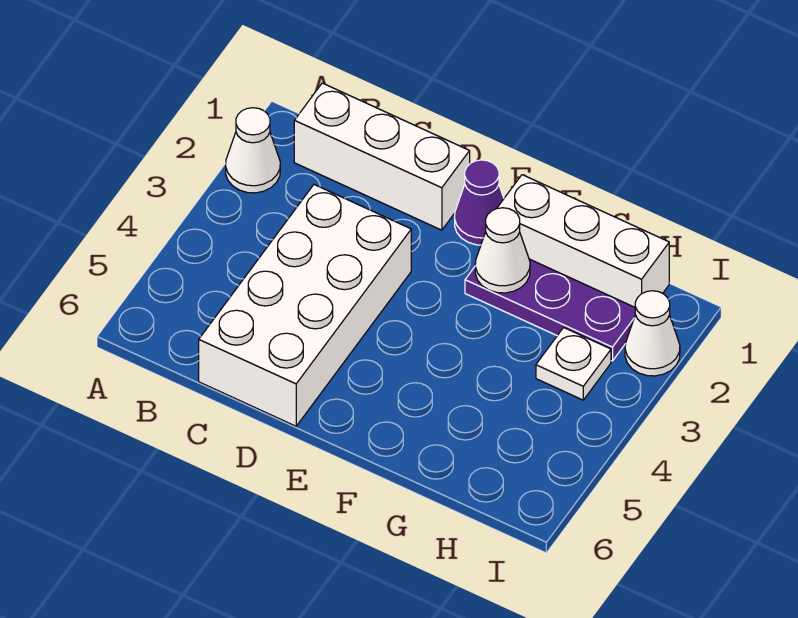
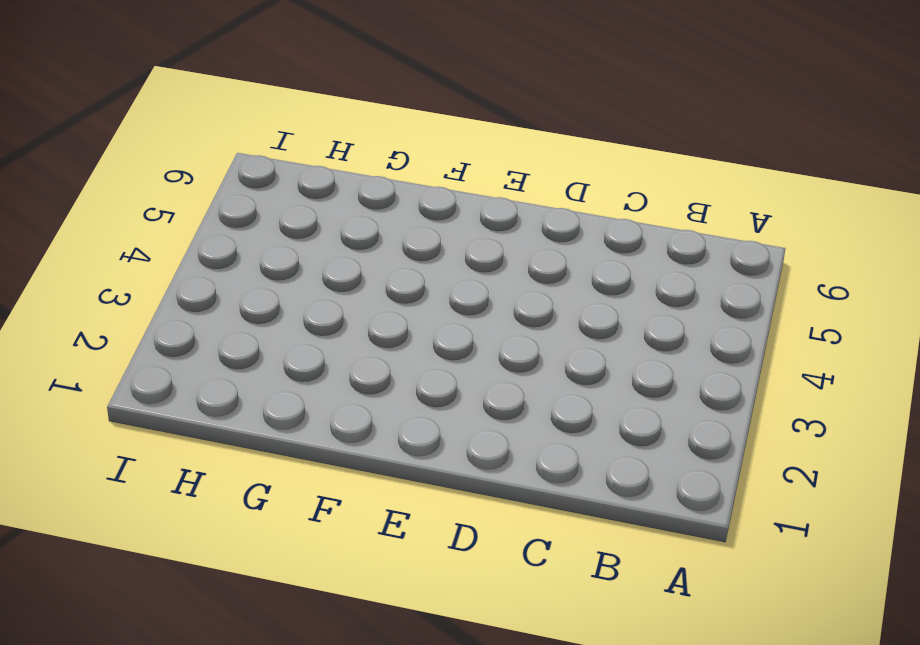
none -> white 1x1 cone [226,108,280,193]
none -> white 1x3 brick [294,83,470,230]

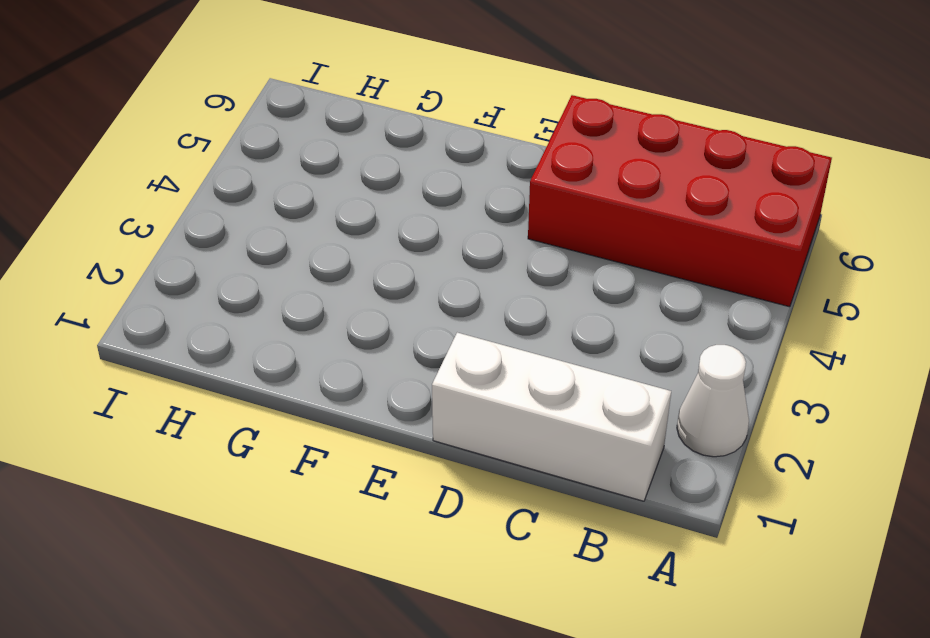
red 2x4 brick [528,95,832,307] -> white 2x4 brick [199,185,411,426]
none -> purple 1x1 cone [455,160,504,245]
none -> white 1x3 brick [497,175,669,307]

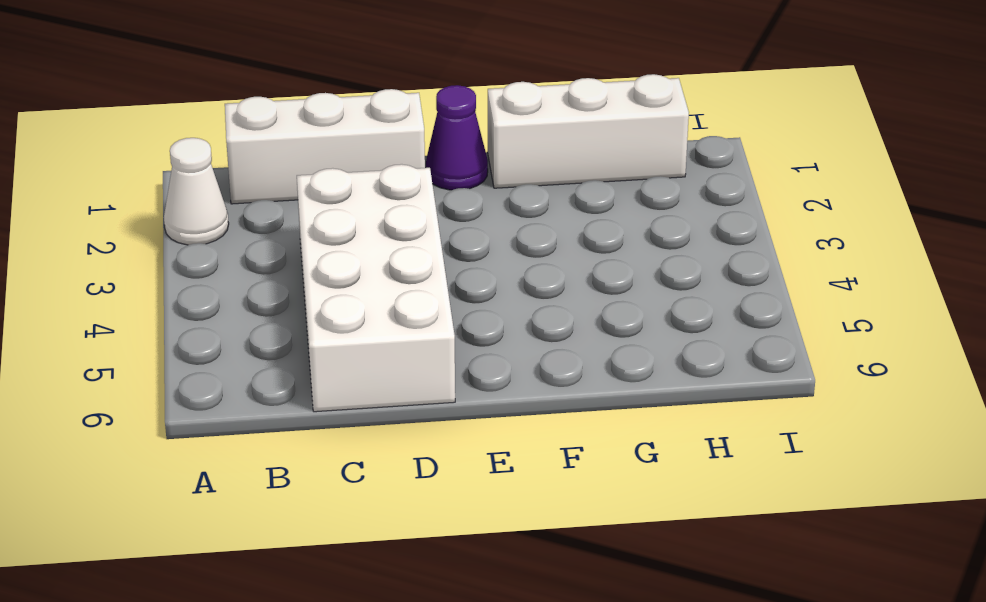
none -> purple 1x3 plate [465,259,635,361]
none -> white 1x1 plate [536,328,611,400]

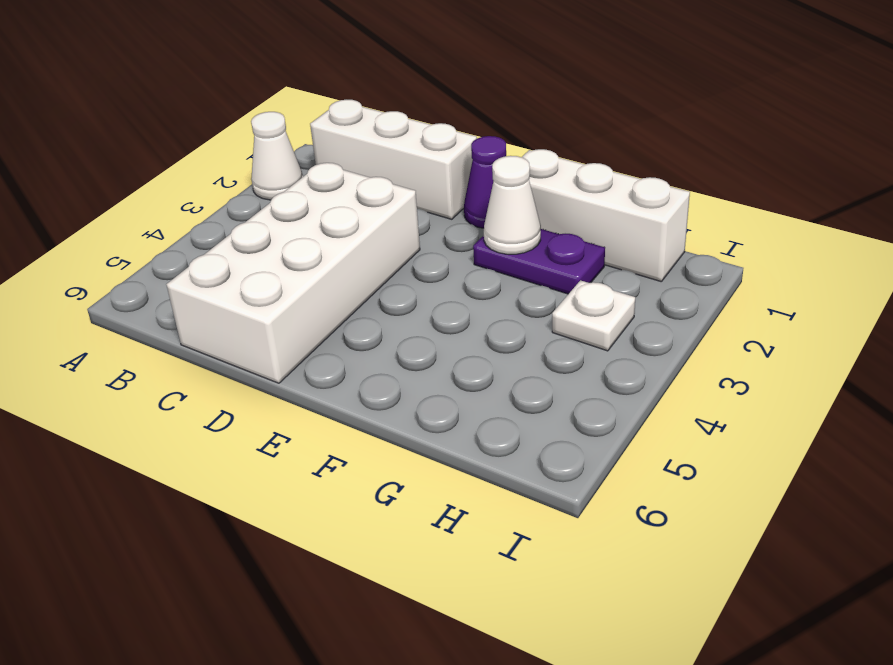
purple 1x2 plate [473,229,605,294] -> purple 1x3 plate [465,259,635,361]
none -> white 1x1 cone [625,291,680,376]

